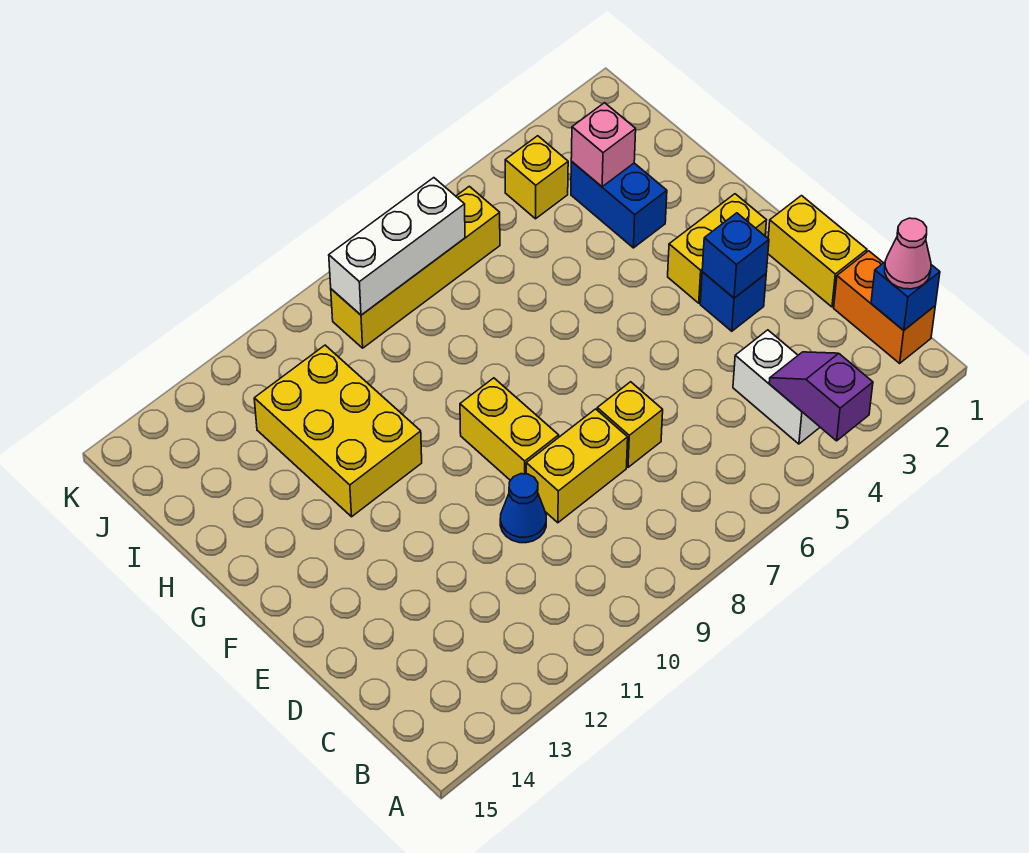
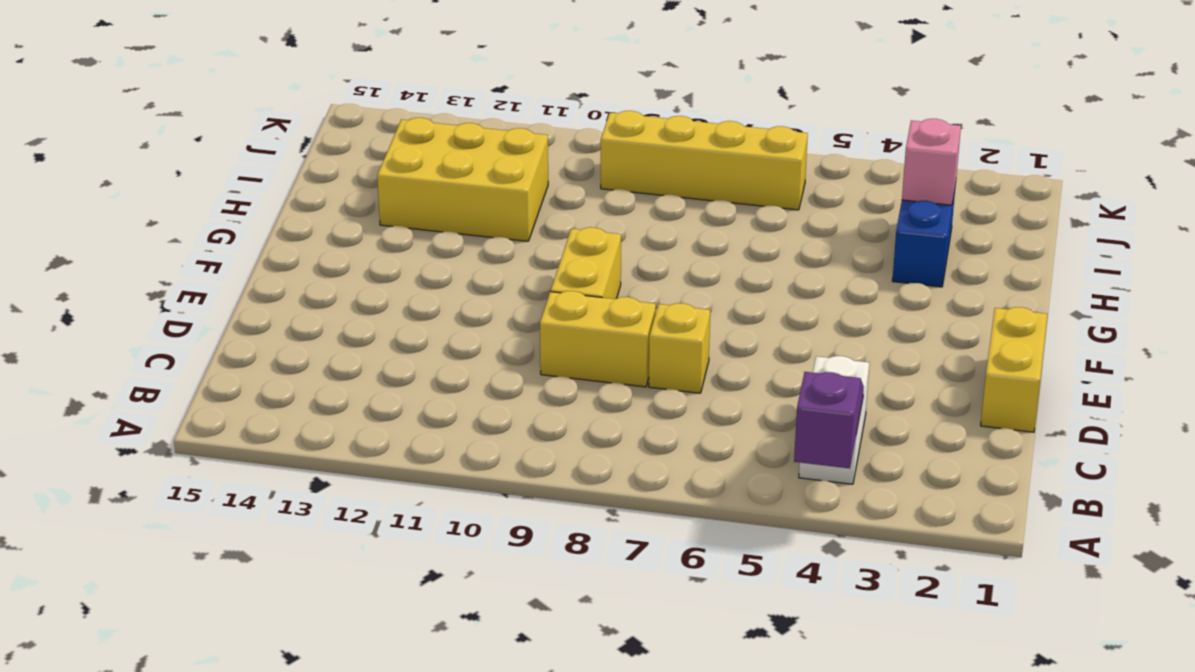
yellow 2x3 brick [377,118,548,241] -> yellow 2x3 brick turned to [254,345,422,517]
none -> orange 1x2 brick [834,251,935,363]
none -> blue 1x1 cone [500,474,546,543]
none -> blue 1x1 brick [700,272,766,331]

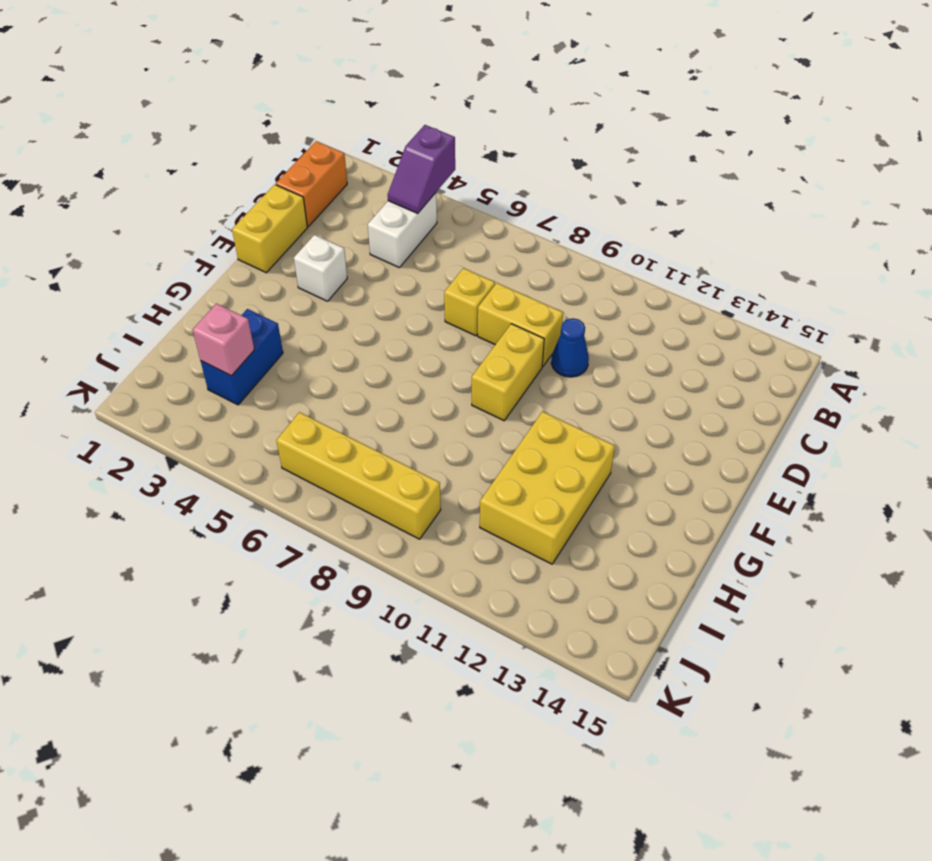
white 1x1 brick [294,235,347,301] -> blue 1x1 brick [700,272,766,331]
none -> yellow 1x2 brick [668,194,767,303]
none -> yellow 1x1 brick [505,136,568,219]
none -> blue 1x1 brick [871,262,940,330]

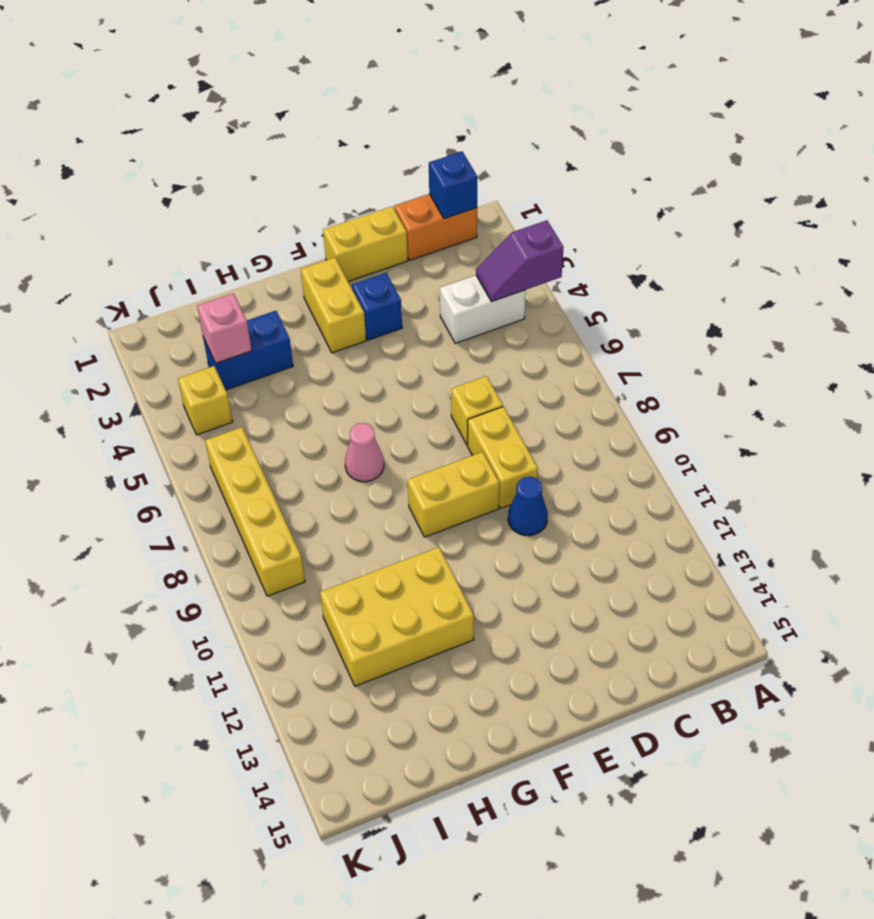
pink 1x1 cone [345,423,384,482] -> pink 1x1 cone moved to [885,218,931,289]
none -> blue 1x1 brick [702,213,769,298]
none -> white 1x3 brick [329,178,465,315]

